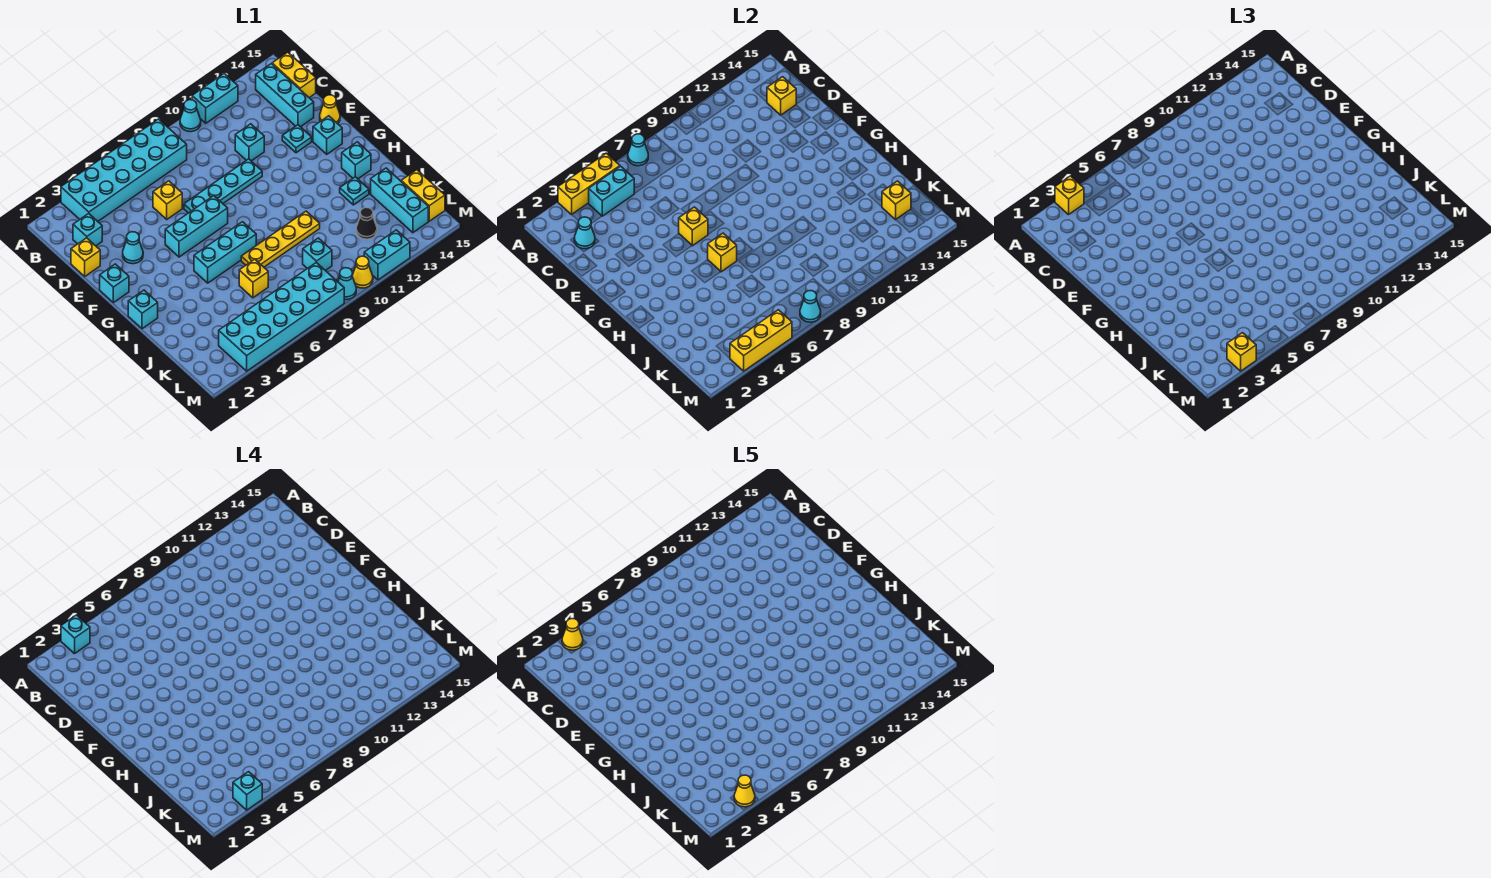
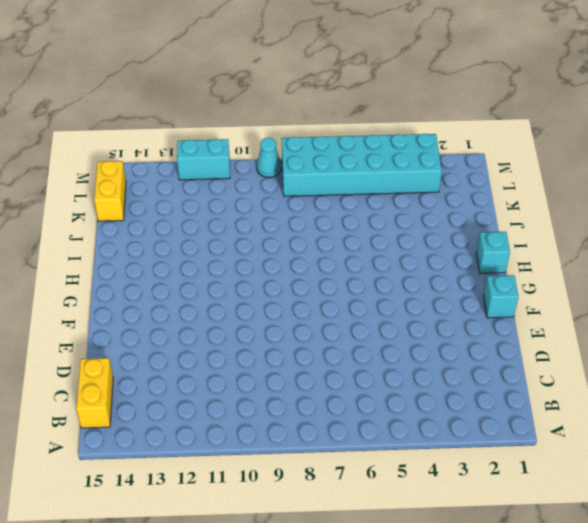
none -> cyan 2x6 brick [61,119,187,221]
none -> cyan 1x1 cone [180,100,201,132]
none -> cyan 1x2 brick [192,73,238,123]
none -> cyan 1x3 brick [256,64,314,127]

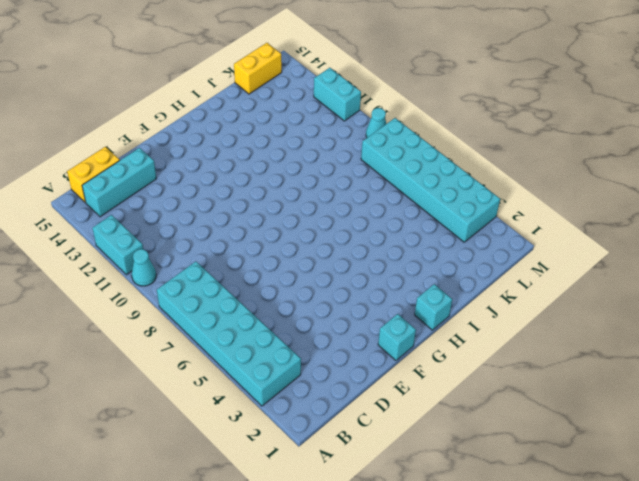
none -> cyan 1x1 brick [73,214,102,246]
none -> yellow 1x1 brick [71,238,100,276]
none -> yellow 1x1 brick [153,181,182,219]
none -> cyan 1x1 brick [235,124,264,161]

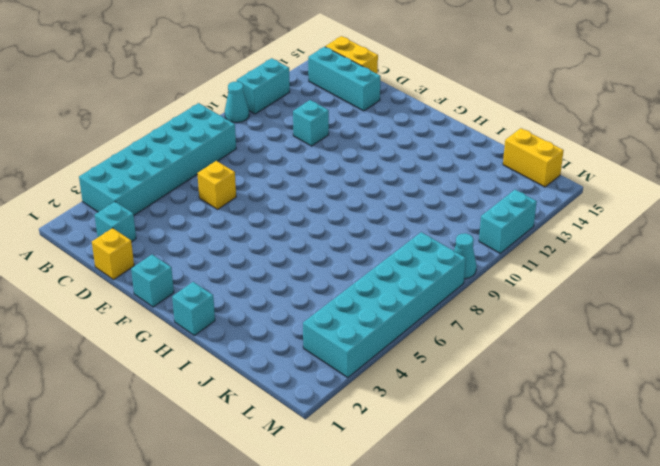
none -> cyan 1x1 cone [123,232,143,264]
none -> cyan 1x4 plate [184,159,262,213]
none -> cyan 1x1 plate [282,125,312,153]
none -> yellow 1x1 cone [320,95,340,124]

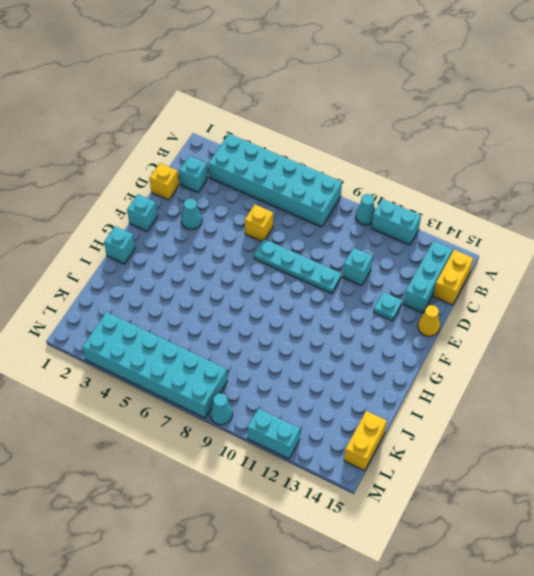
none -> cyan 1x3 brick [165,196,228,257]
none -> cyan 1x1 brick [313,116,342,154]
none -> cyan 1x3 brick [194,222,256,283]
none -> cyan 1x1 brick [342,142,371,179]

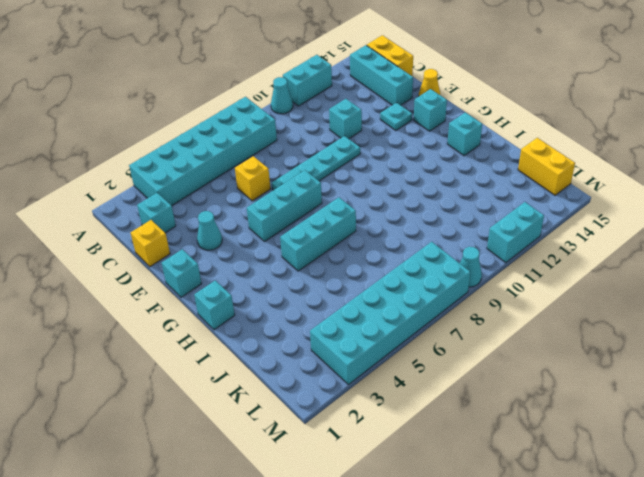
none -> yellow 1x4 plate [241,211,320,267]
none -> cyan 1x1 plate [340,177,369,205]
none -> yellow 1x1 brick [239,259,268,298]
none -> cyan 1x3 brick [371,168,428,233]

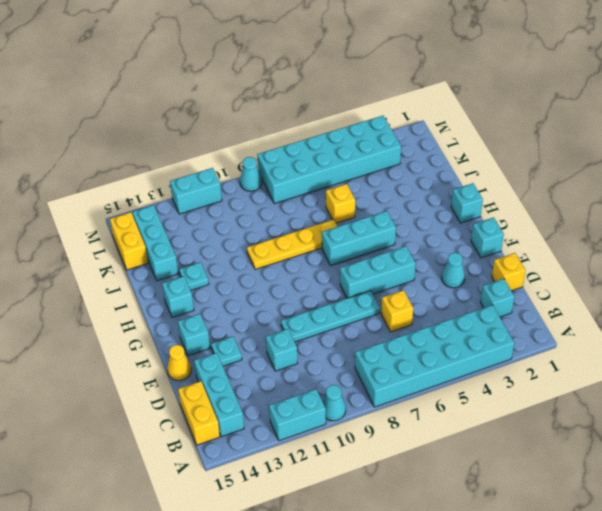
none -> cyan 1x1 brick [303,238,332,271]
none -> black 1x1 cone [356,207,377,239]
none -> yellow 1x1 cone [352,256,373,288]
none -> yellow 1x3 brick [558,153,620,215]

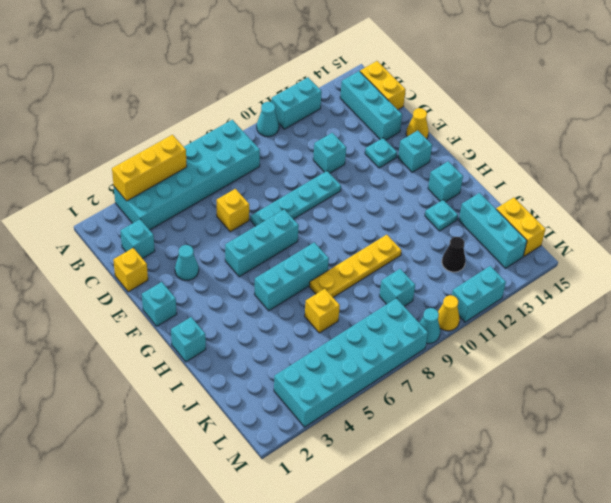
none -> cyan 1x1 cone [628,134,648,166]
none -> cyan 1x2 brick [589,166,634,216]
none -> cyan 1x1 cone [574,217,595,249]
none -> yellow 1x1 brick [767,77,796,115]

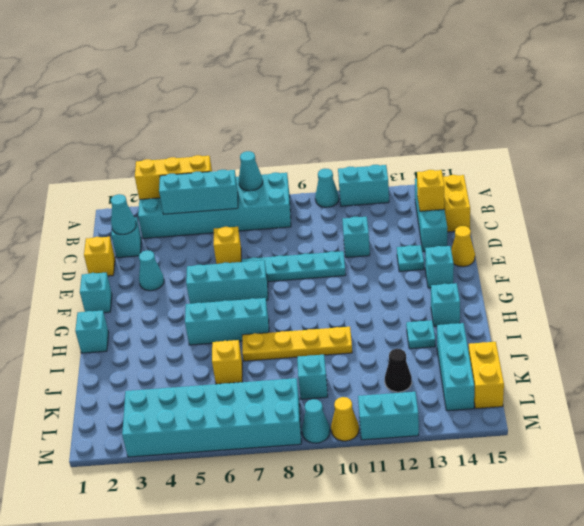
cyan 1x3 brick [159,169,238,214] -> cyan 1x2 brick [589,166,634,216]
none -> yellow 1x1 brick [679,207,708,246]
none -> yellow 1x1 brick [708,233,737,272]
none -> yellow 1x1 brick [882,181,911,220]
none -> yellow 1x3 brick [730,310,792,371]

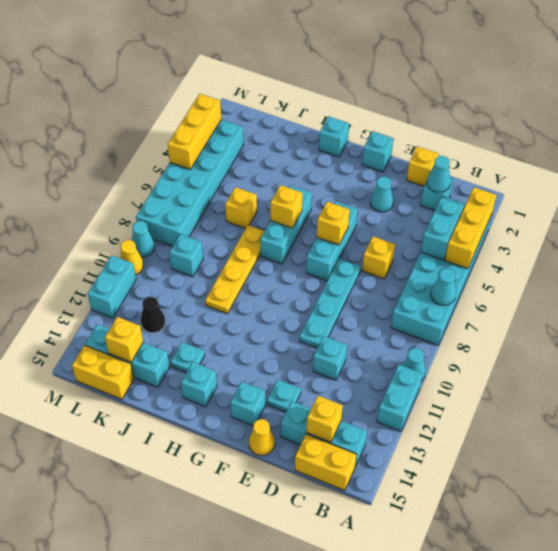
none -> cyan 1x1 cone [800,291,821,322]
none -> yellow 1x1 brick [1055,176,1084,215]
none -> yellow 1x1 brick [1227,333,1256,371]
none -> cyan 1x1 brick [61,615,90,654]

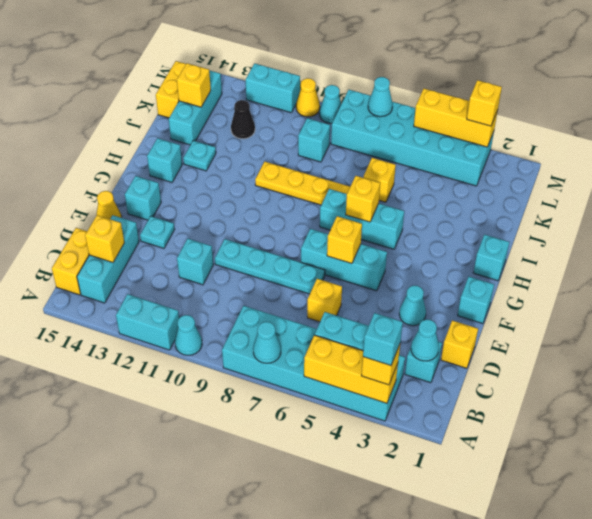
none -> cyan 1x1 brick [233,772,262,810]
none -> yellow 1x1 cone [562,619,583,650]
none -> yellow 1x1 cone [734,775,755,807]

